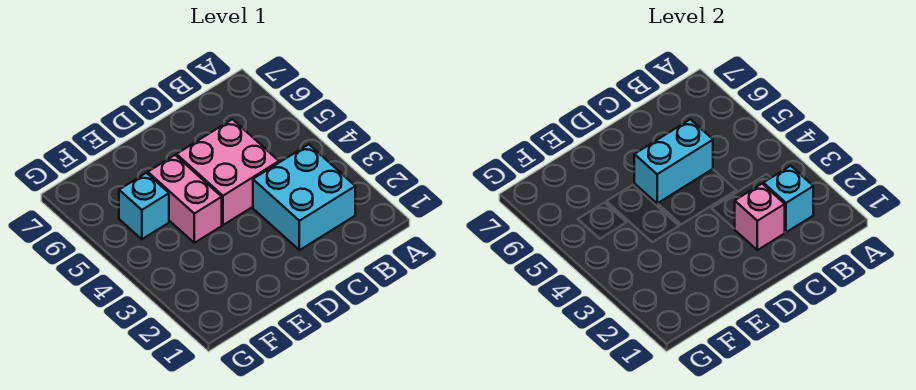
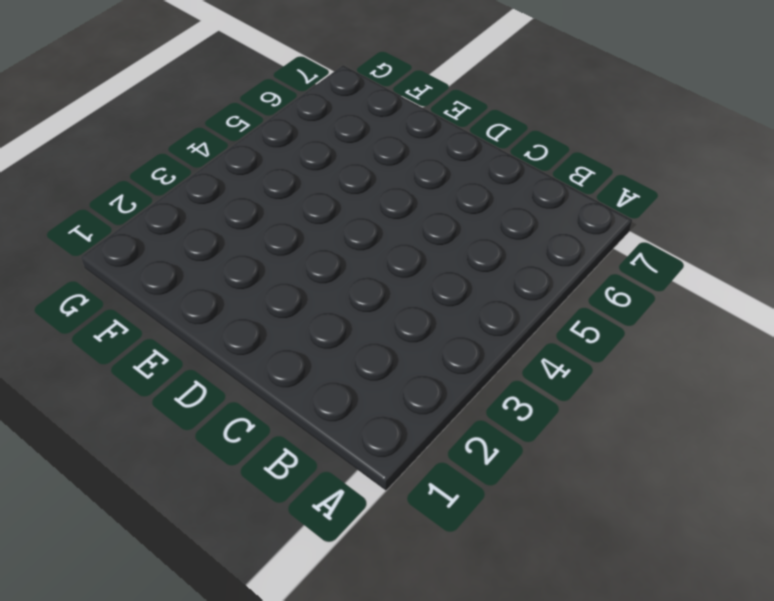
none -> cyan 2x2 brick [253,144,355,250]
none -> pink 2x2 brick [176,119,279,225]

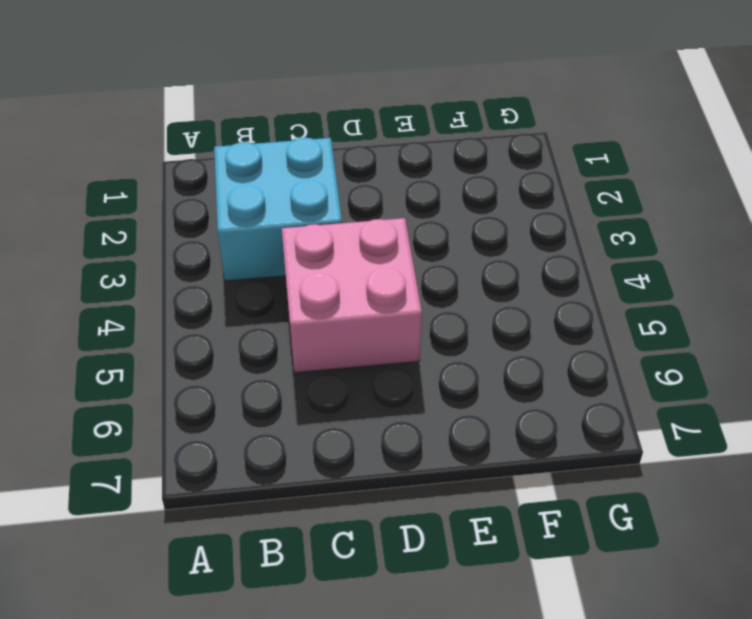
none -> pink 1x2 brick [148,155,222,243]
none -> cyan 1x1 brick [119,173,169,239]

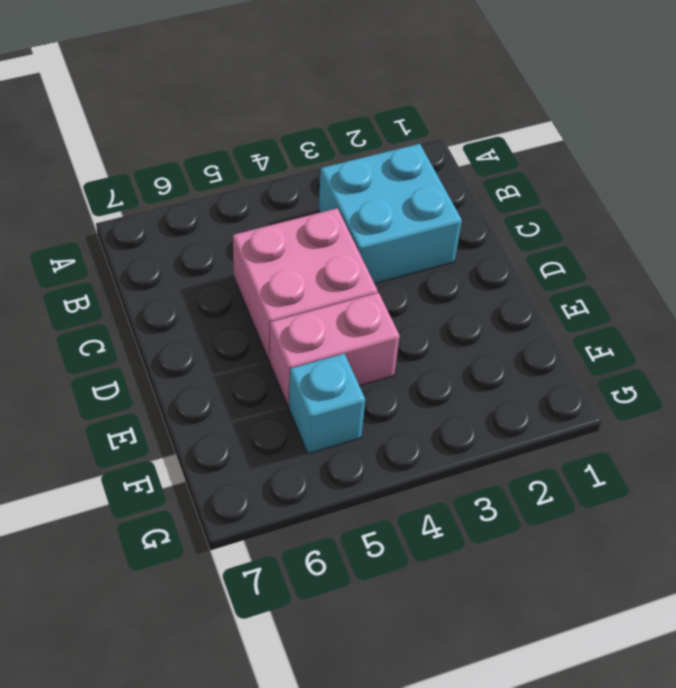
none -> cyan 1x1 brick [763,166,813,232]
none -> pink 1x1 brick [735,184,785,250]

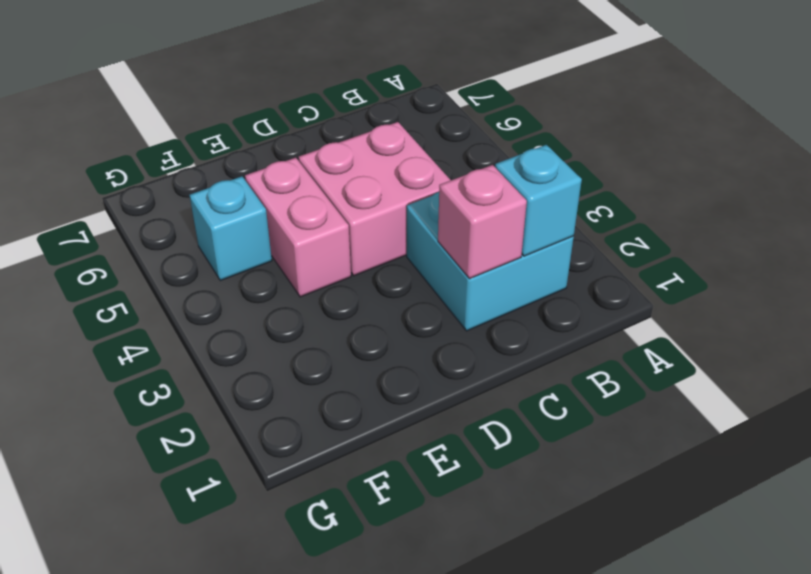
none -> cyan 1x2 brick [634,119,713,204]

